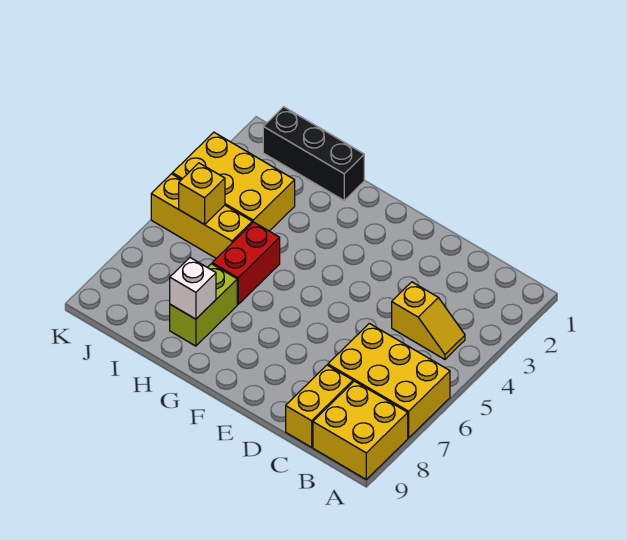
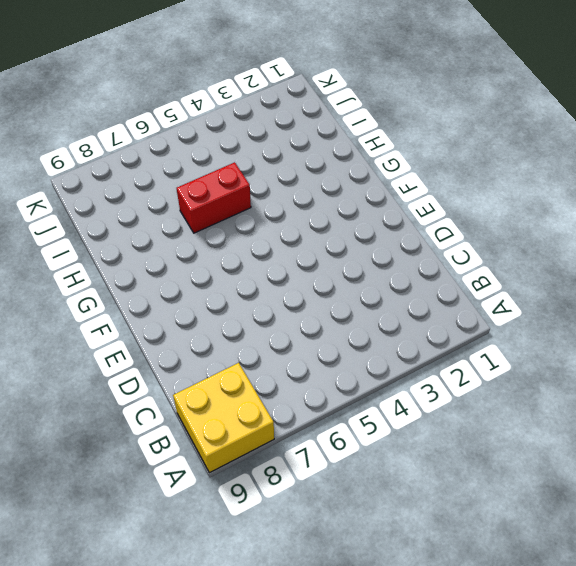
none -> yellow 2x3 brick [328,323,450,438]
none -> yellow 1x2 slope [392,282,465,359]

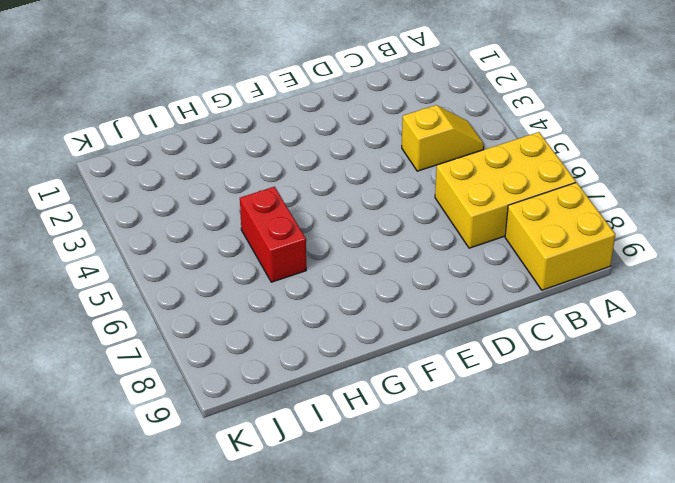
none -> yellow 1x2 brick [286,365,353,447]
none -> black 1x3 brick [263,107,364,200]

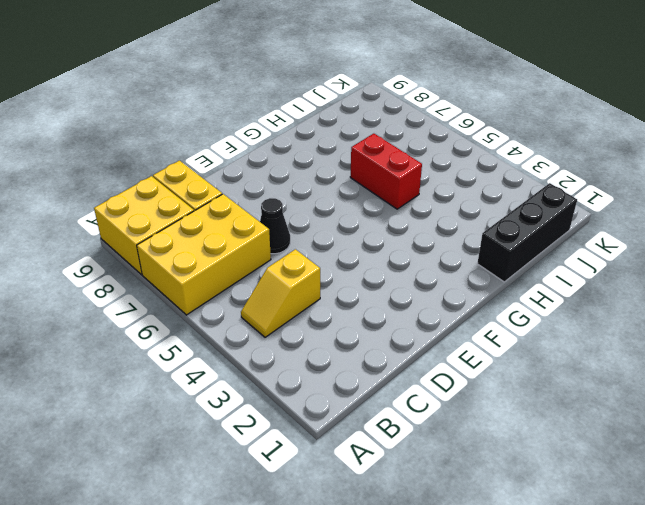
black 1x1 cone [260,198,290,254] -> none
none -> lime 1x2 brick [170,264,237,346]
none -> yellow 2x3 brick [172,132,295,231]

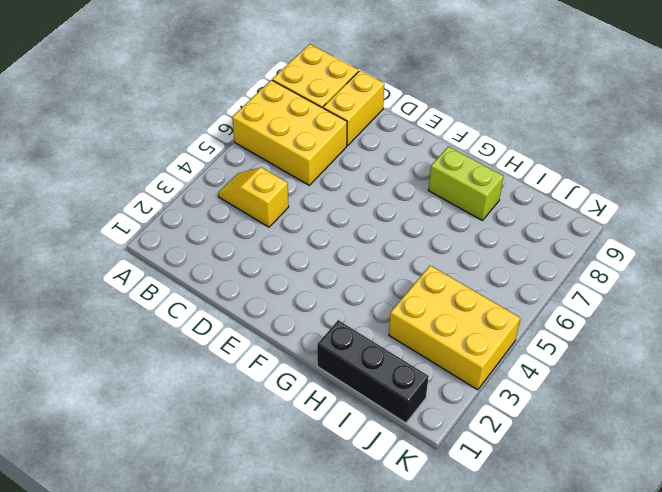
lime 1x2 brick [428,146,504,221] -> lime 1x2 brick turned to [170,264,237,346]
none -> red 1x2 brick [212,222,280,304]
none -> yellow 1x3 brick [151,174,252,258]

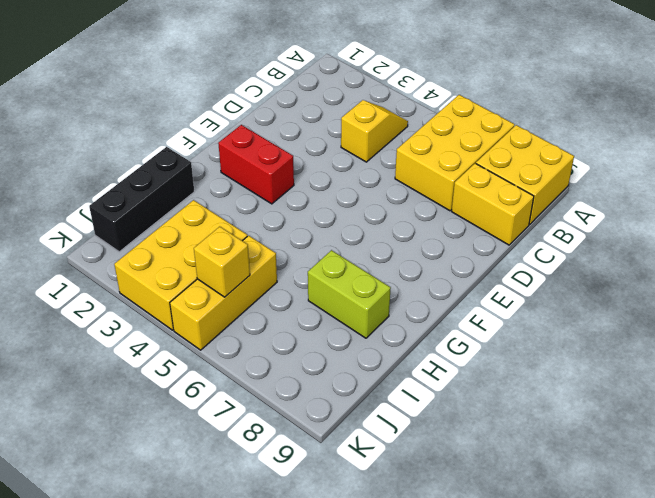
red 1x2 brick [218,125,294,204] -> red 1x2 brick moved to [212,222,280,304]
none -> white 1x1 brick [170,258,216,319]

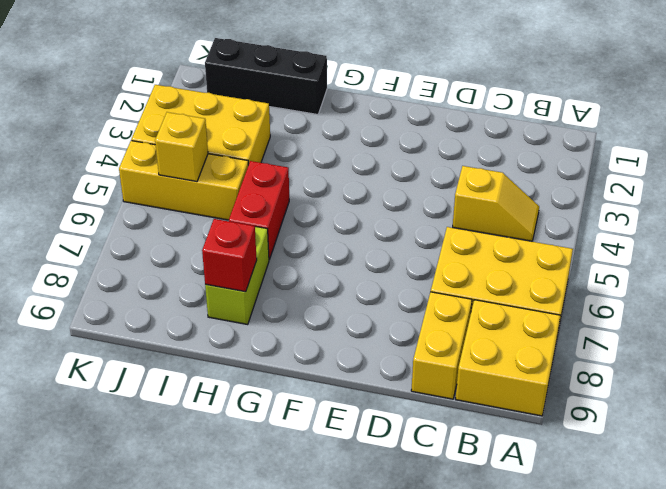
red 1x1 brick [202,219,257,292] -> white 1x1 brick [170,258,216,319]

